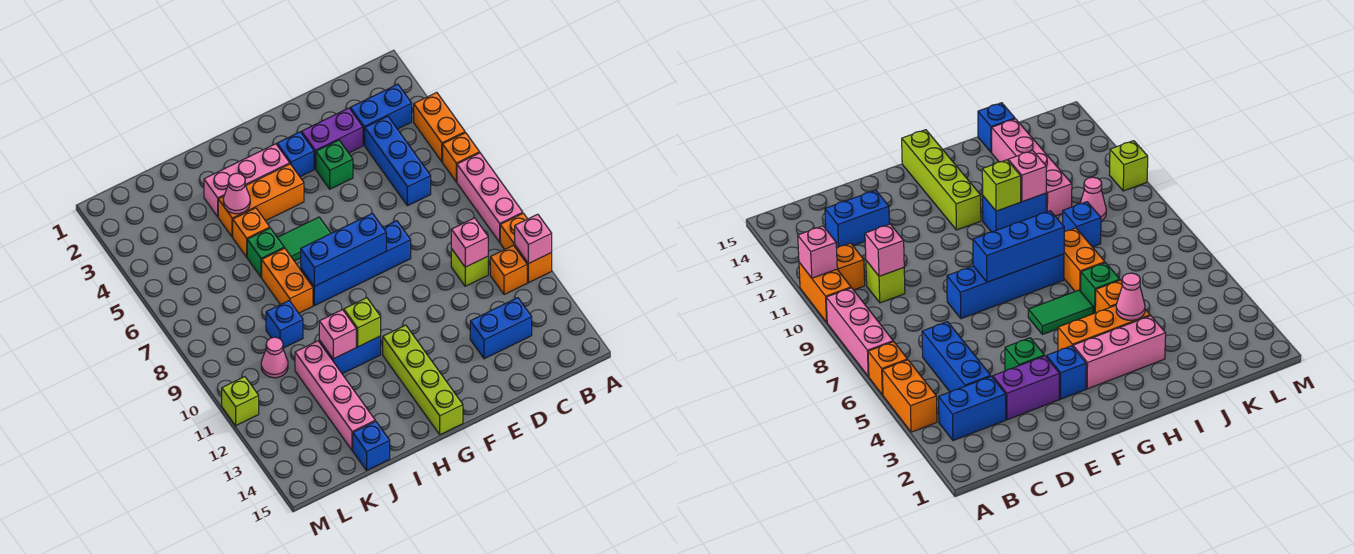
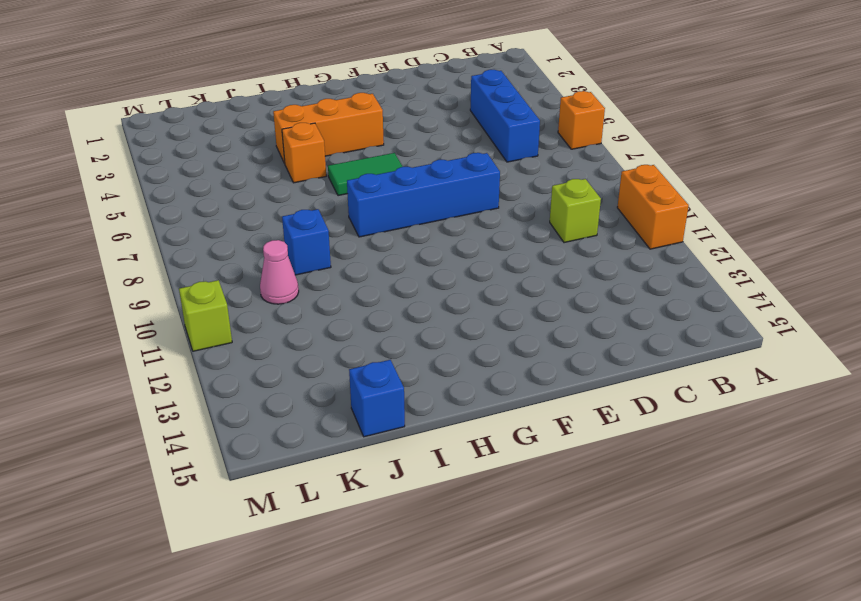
none -> orange 1x2 brick [414,92,465,162]
none -> pink 1x3 brick [457,153,523,242]
none -> blue 1x2 brick [350,84,412,145]
none -> orange 1x1 brick [490,245,527,295]

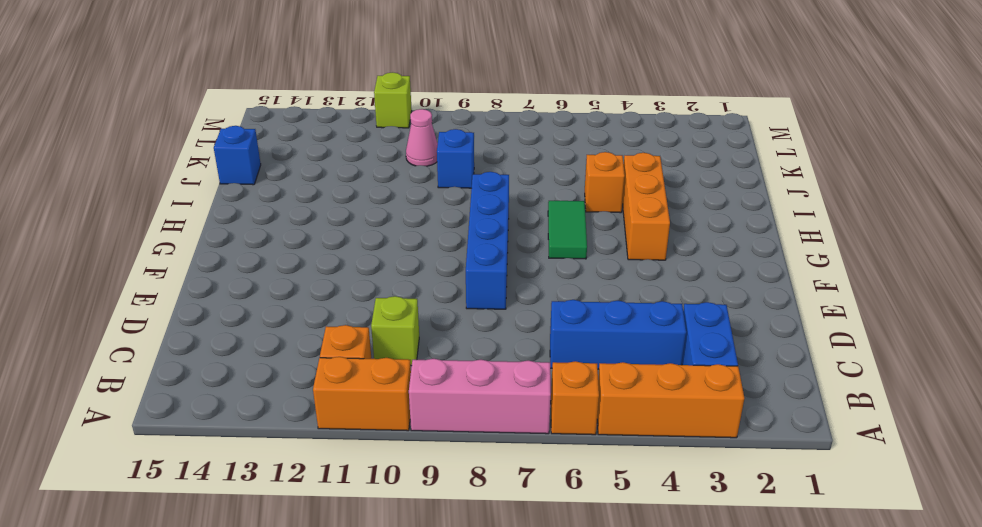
orange 1x3 brick [597,362,744,438] -> orange 1x2 brick [414,92,465,162]
none -> blue 1x2 brick [470,298,532,359]
none -> purple 1x2 brick [302,108,363,169]
none -> green 1x1 brick [316,140,353,189]
none -> blue 1x1 brick [277,132,314,177]

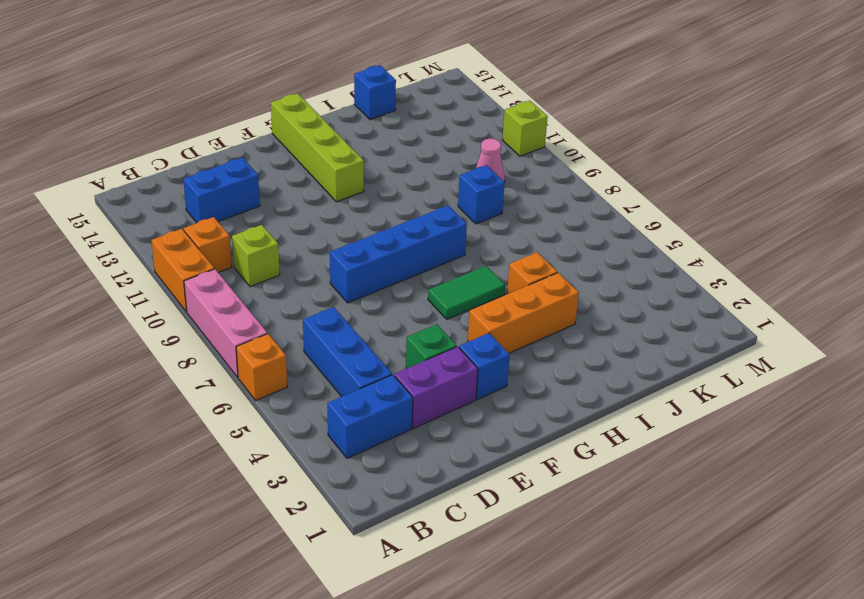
none -> orange 1x2 brick [414,92,465,162]
none -> pink 1x3 brick [204,144,290,217]
none -> blue 1x2 brick [319,336,381,374]
none -> green 1x1 brick [247,228,284,277]

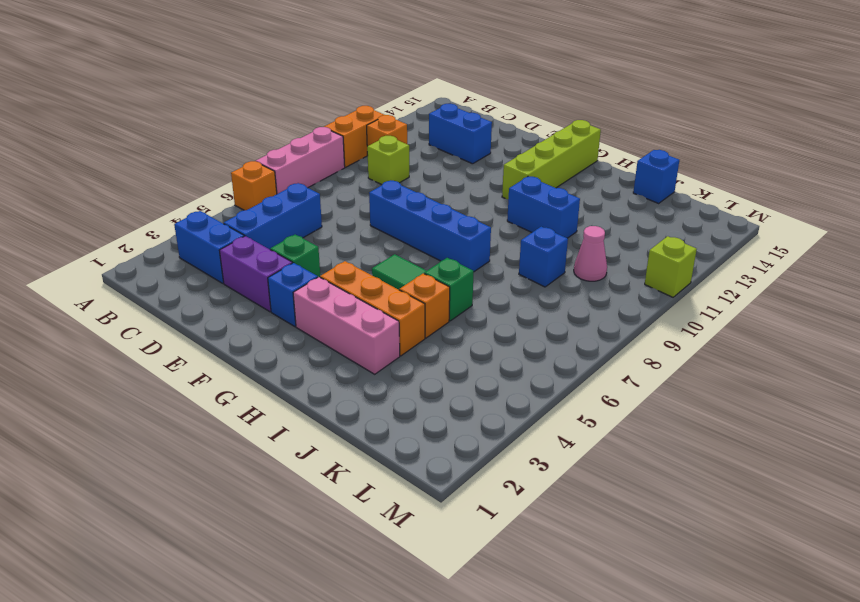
none -> orange 1x2 brick [414,92,465,162]
none -> orange 1x2 brick [262,248,313,313]
none -> pink 1x4 brick [295,341,375,450]
none -> pink 1x1 brick [515,214,552,264]

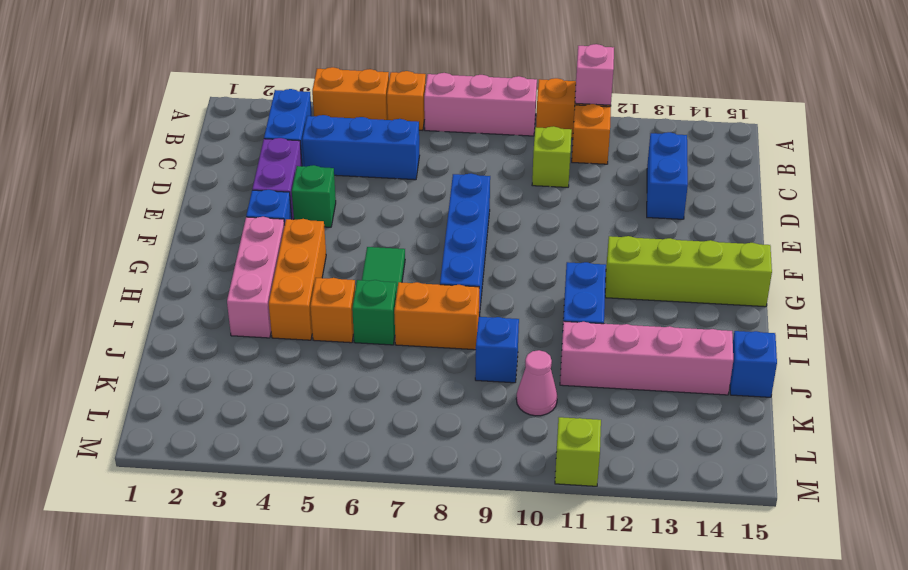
none -> pink 1x1 brick [451,218,488,267]
none -> blue 1x3 brick [301,213,386,287]
none -> lime 1x1 brick [344,298,381,347]
none -> pink 1x1 cone [223,173,250,214]

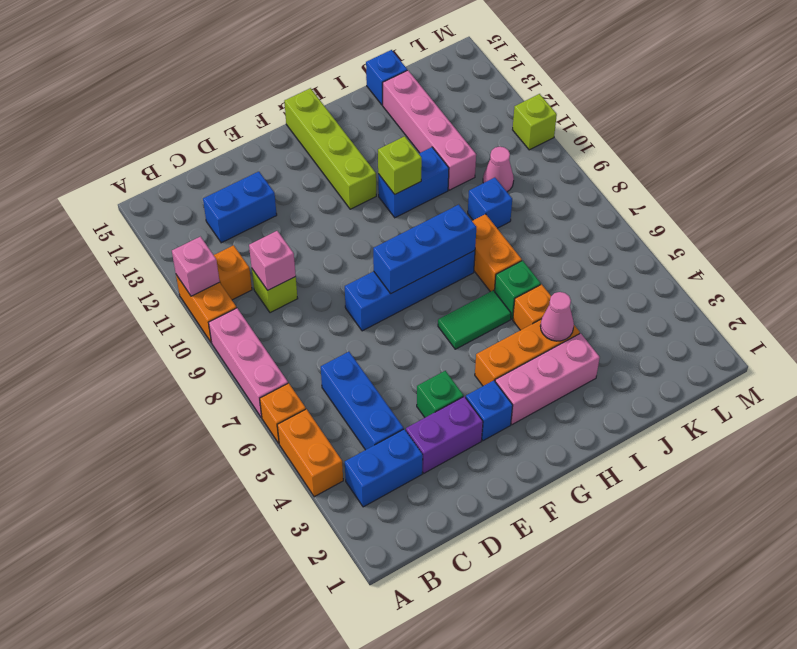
none -> pink 1x1 brick [319,310,356,359]

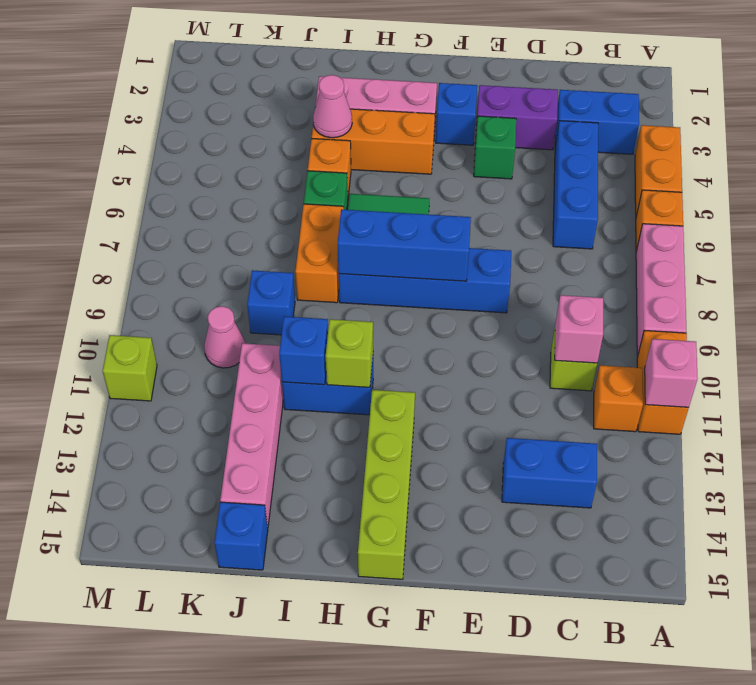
blue 1x1 brick [279,317,328,385] -> pink 1x1 brick [319,310,356,359]

